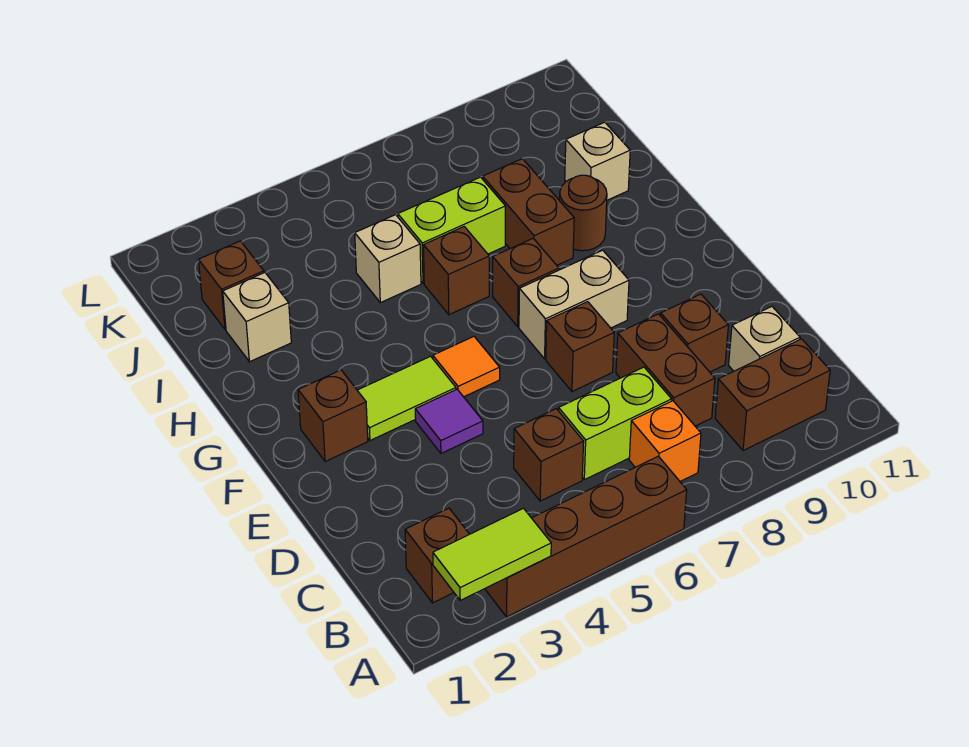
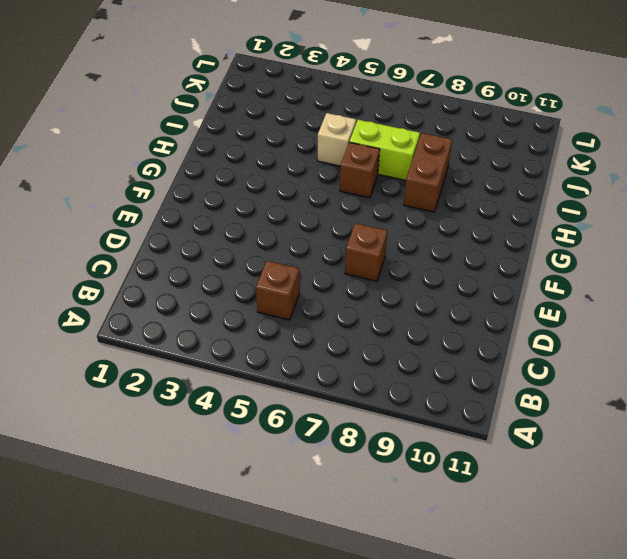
none -> brown 1x4 brick [485,456,687,617]
none -> brown 1x1 brick [405,508,469,603]
none -> orange 1x1 brick [629,401,701,481]

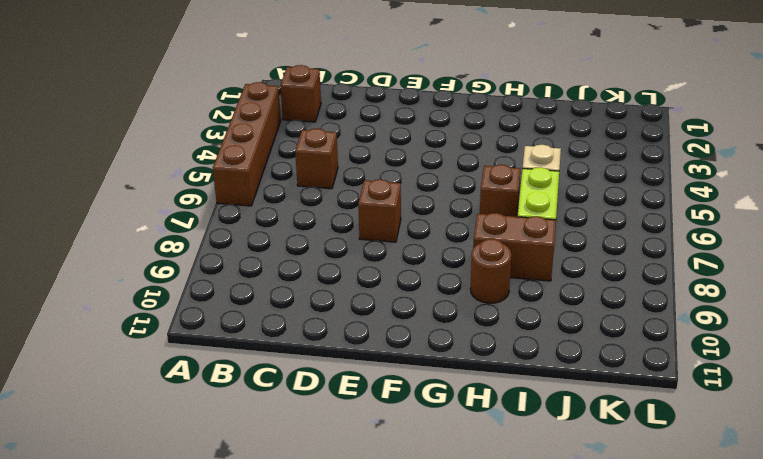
none -> orange 1x1 brick [629,401,701,481]
none -> brown 1x2 brick [715,339,830,451]
none -> lime 1x2 brick [559,367,672,480]

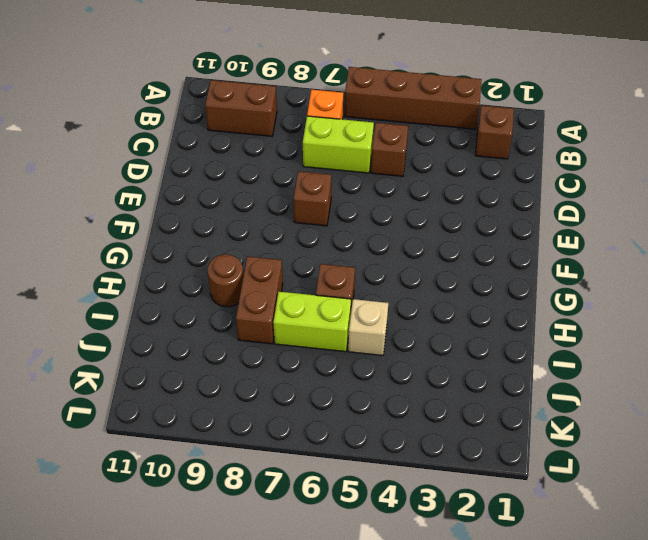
none -> brown 1x2 brick [616,314,715,426]
none -> tan 1x1 brick [729,307,800,371]
none -> brown 1x1 brick [660,294,728,372]

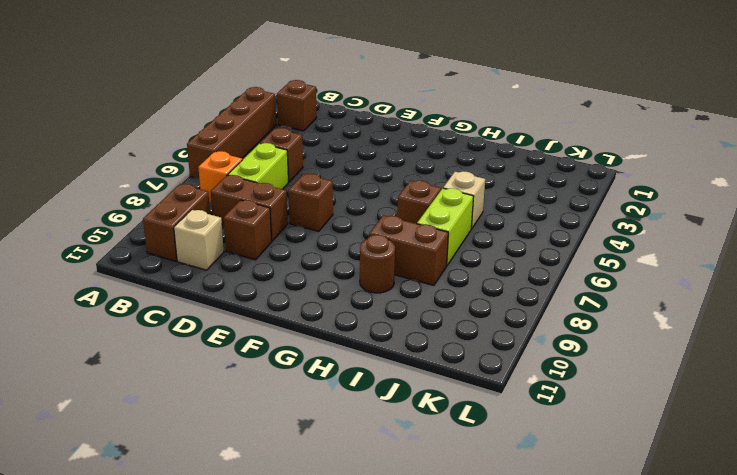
none -> purple 1x1 tile [415,389,483,453]
none -> brown 1x1 brick [298,370,368,462]
none -> lime 1x2 tile [357,356,456,440]

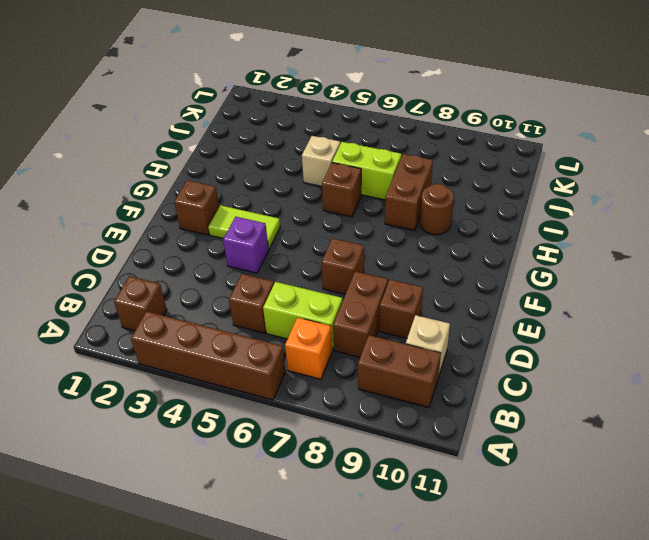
purple 1x1 brick [223,217,269,273] -> purple 1x1 tile [415,389,483,453]
none -> orange 1x1 tile [433,337,500,397]
none -> tan 1x2 brick [519,250,629,359]
none -> brown 1x1 brick [493,239,559,327]

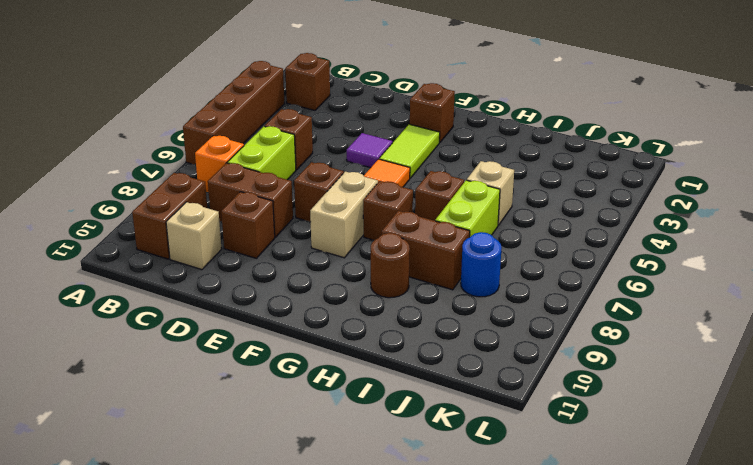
blue 1x1 round brick [461,232,501,297] -> none
none -> tan 1x1 brick [223,273,291,362]
none -> tan 1x1 brick [565,122,630,200]
none -> brown 1x1 brick [198,241,264,330]

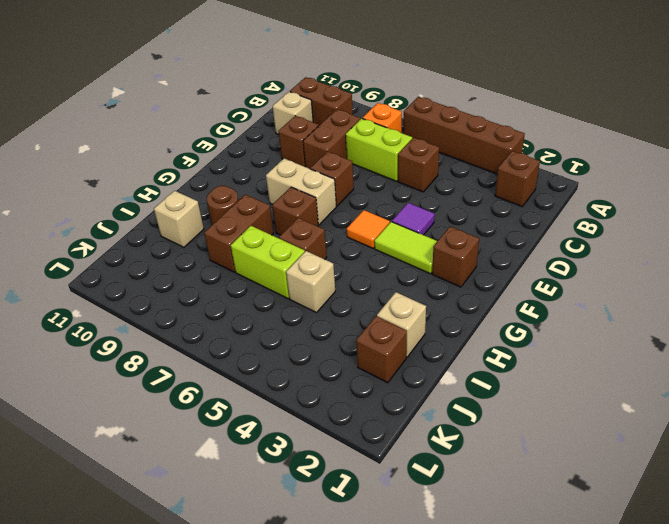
none -> lime 1x2 tile [433,508,551,600]

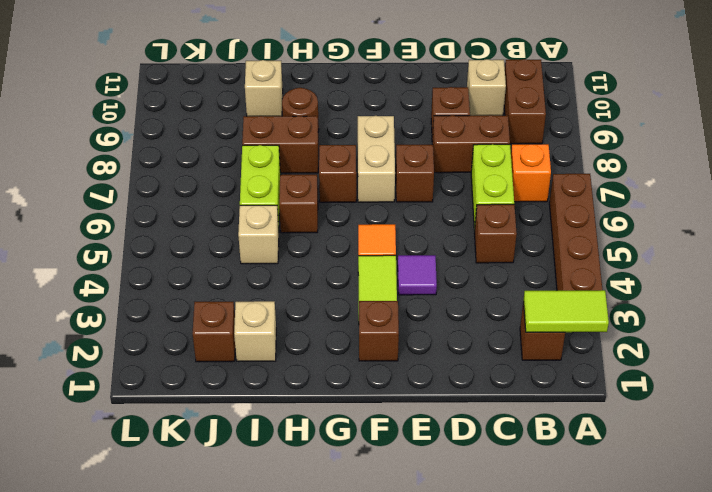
lime 1x2 tile [523,290,609,332] -> lime 1x2 tile turned to [433,508,551,600]

